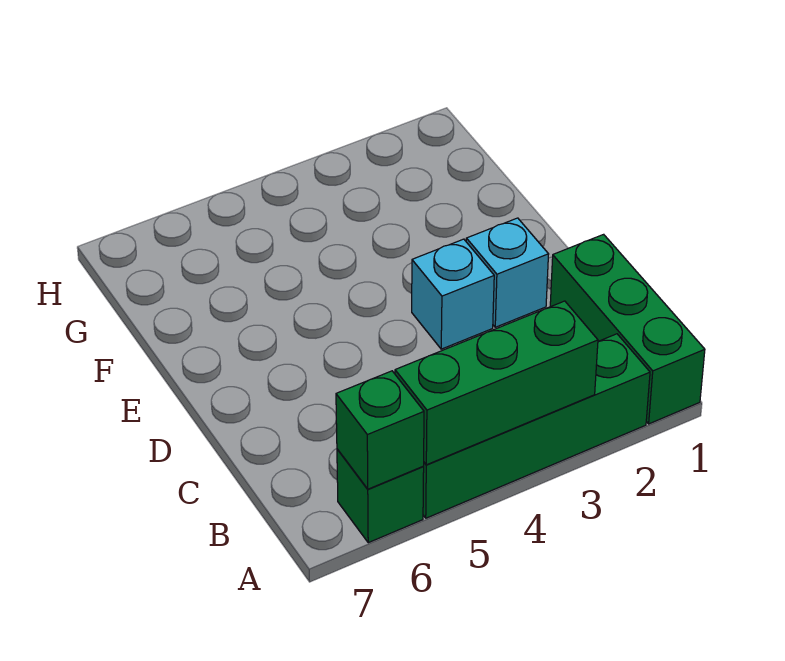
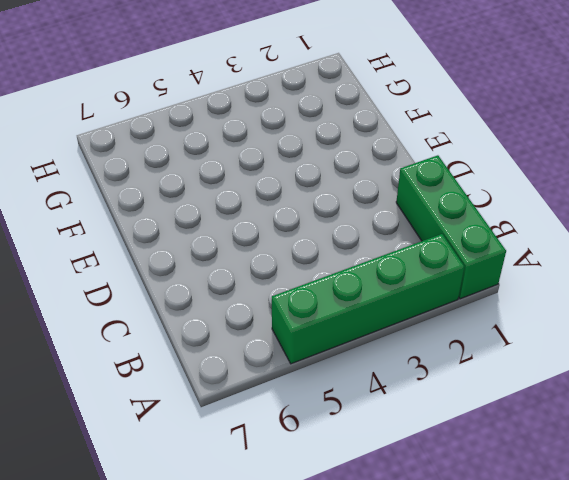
none -> green 1x1 brick [337,449,424,543]
none -> cyan 1x1 brick [466,218,549,327]

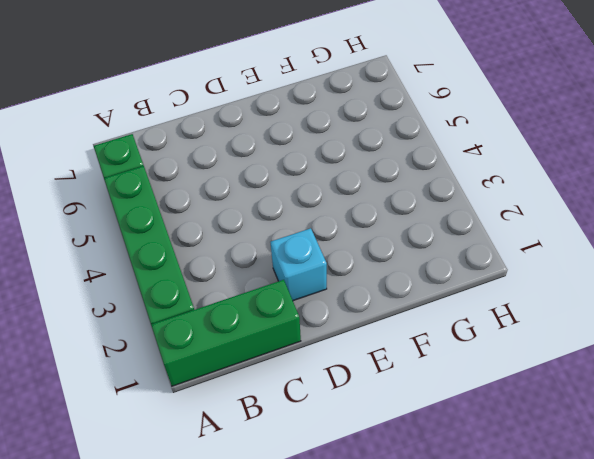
none -> cyan 1x1 brick [412,239,494,349]
none -> green 1x3 brick [395,301,598,465]

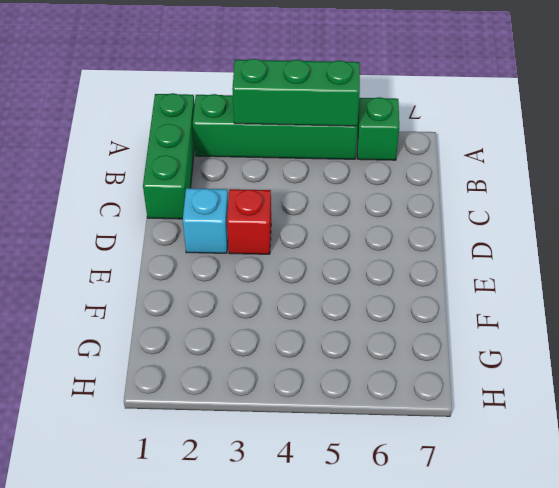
red 1x1 brick [227,189,271,254] -> cyan 1x1 brick [412,239,494,349]
none -> green 1x1 brick [336,371,424,489]

